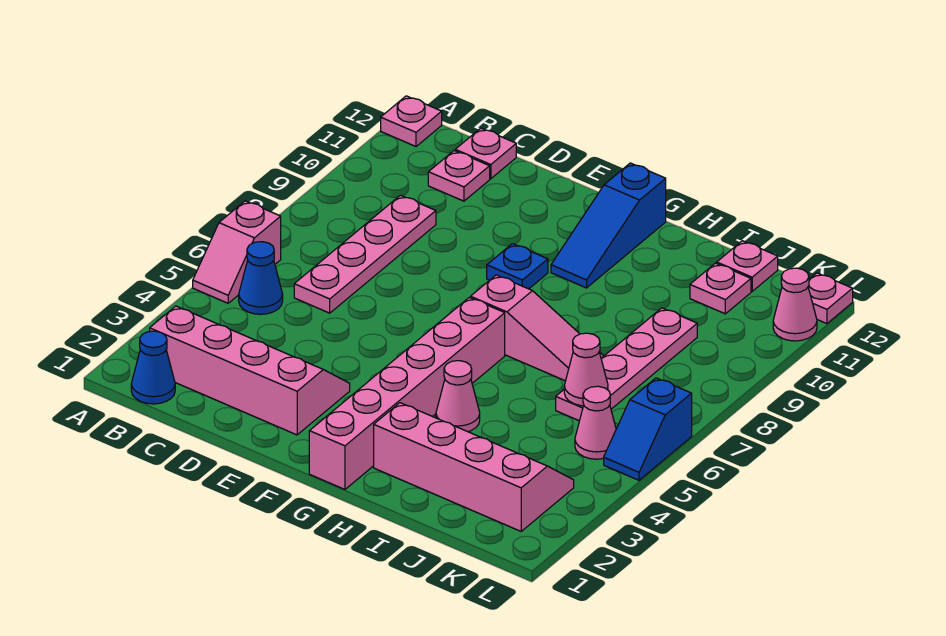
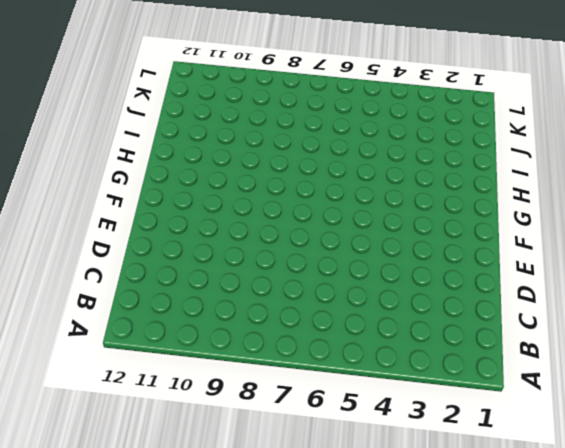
none -> pink 1x2 slope [193,201,281,303]
none -> pink 1x1 plate [381,96,442,146]
none -> blue 1x1 cone [131,331,175,404]

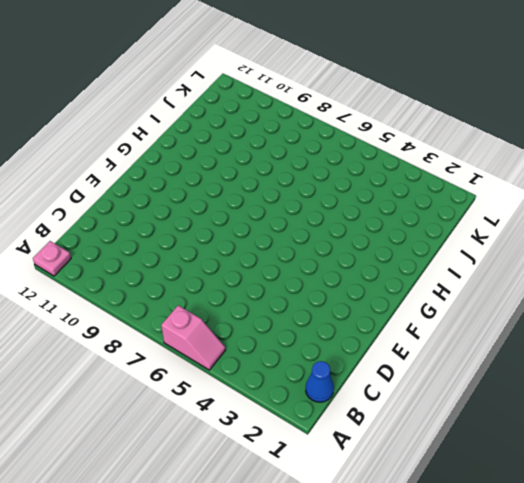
none -> pink 2x4 slope [150,306,350,435]
none -> blue 1x1 cone [239,242,283,314]
none -> pink 1x4 plate [294,195,436,313]

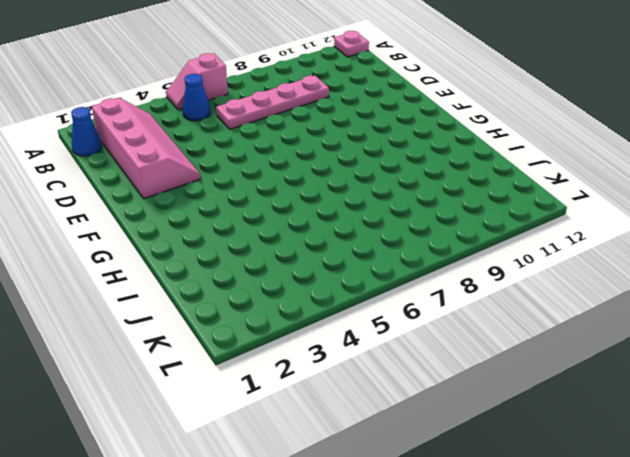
none -> pink 1x1 plate [428,151,490,201]
none -> pink 1x1 plate [455,128,516,179]
none -> blue 1x1 plate [487,244,548,289]

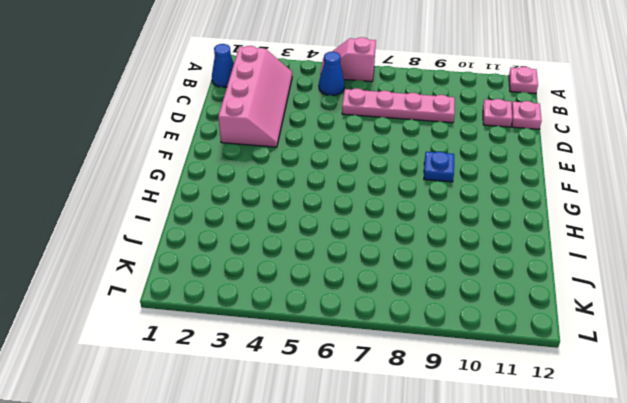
none -> pink 1x6 brick [309,297,505,489]
none -> pink 1x3 slope [471,275,603,381]
none -> blue 1x3 slope [551,163,666,288]

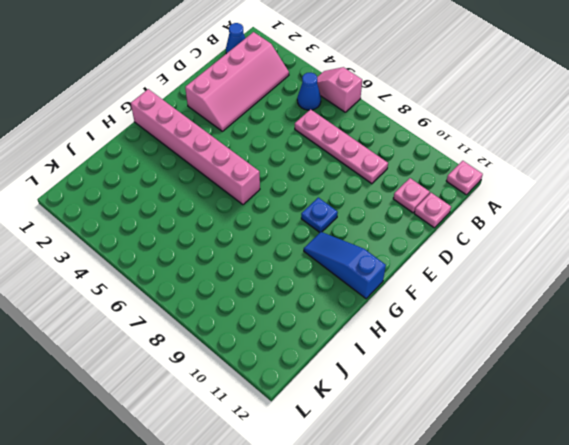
none -> pink 1x3 slope [471,275,603,381]
none -> pink 2x4 slope [374,403,574,531]
none -> pink 1x1 cone [436,361,480,432]

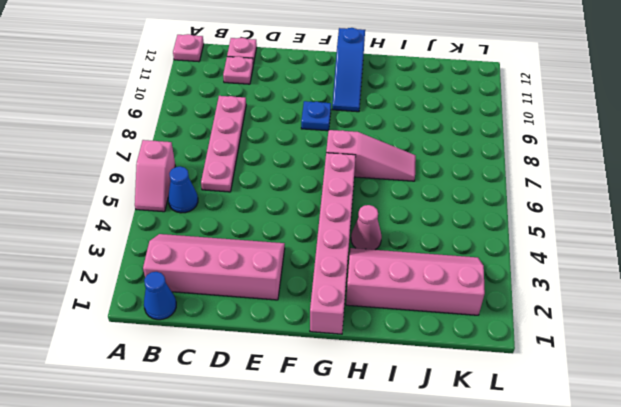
none -> pink 1x4 plate [556,308,697,421]
none -> pink 1x1 plate [690,263,751,314]
none -> pink 1x1 plate [717,241,778,291]

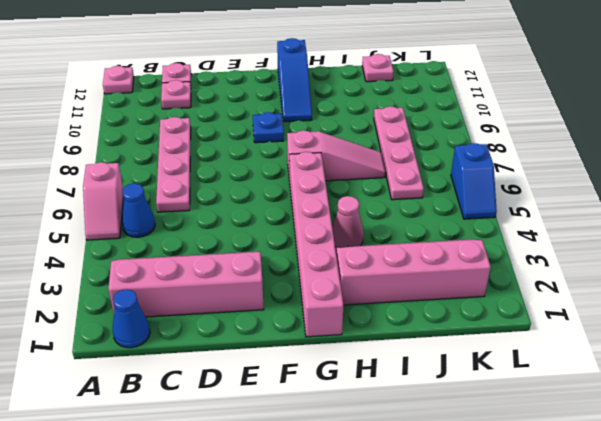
none -> pink 1x1 plate [690,263,751,314]
none -> pink 1x1 cone [575,386,616,459]
none -> pink 1x1 cone [773,268,817,341]

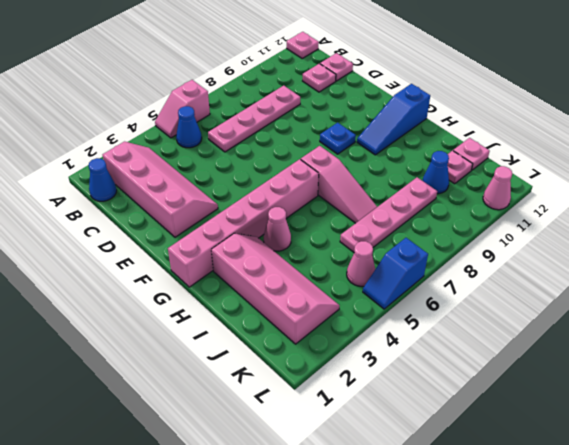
blue 1x1 cone [423,151,449,194] -> none
none -> pink 1x1 plate [808,273,853,324]
none -> pink 1x1 cone [564,333,608,406]

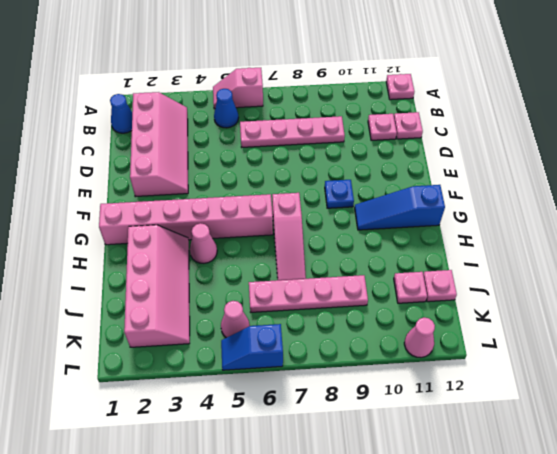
none -> pink 1x1 plate [808,273,853,324]
none -> pink 1x1 cone [564,333,608,406]

